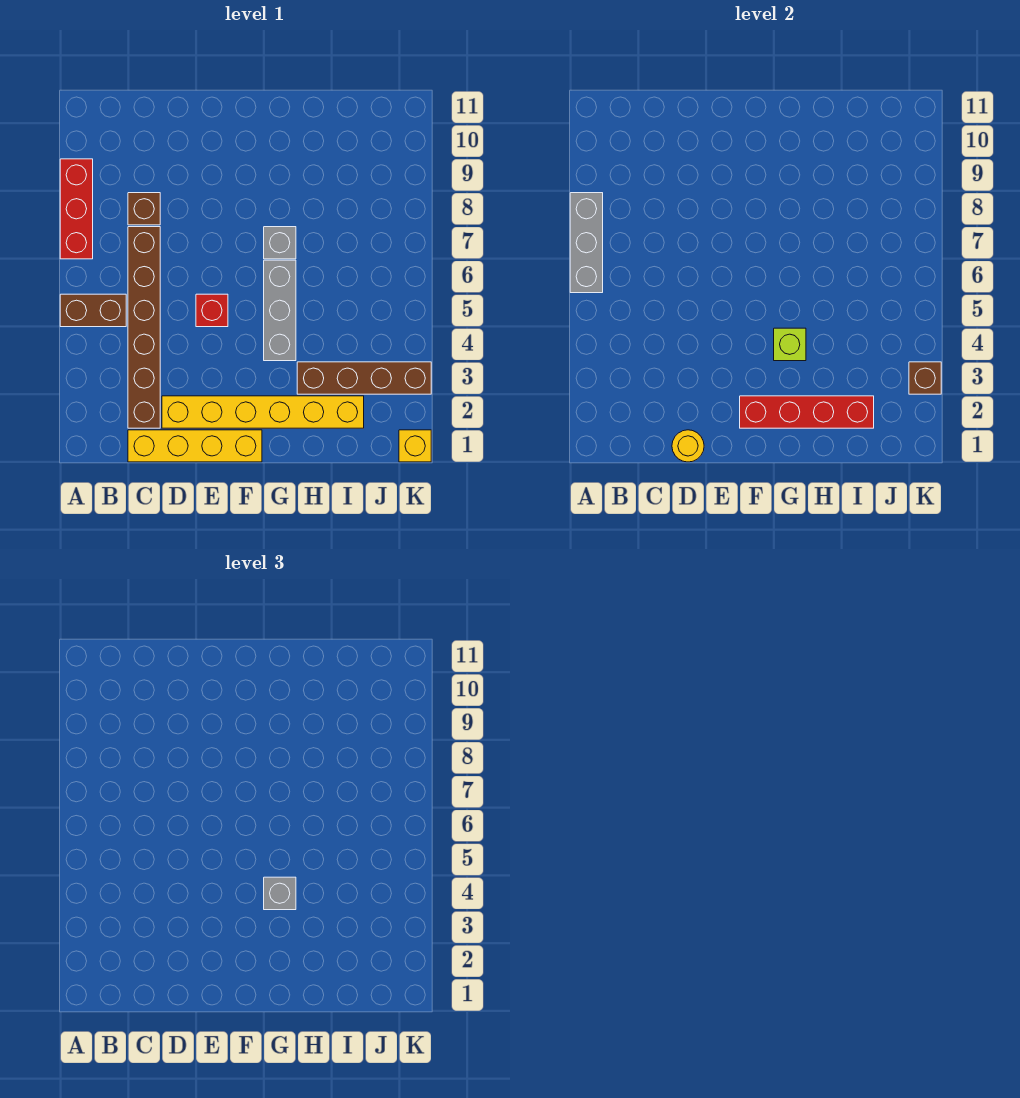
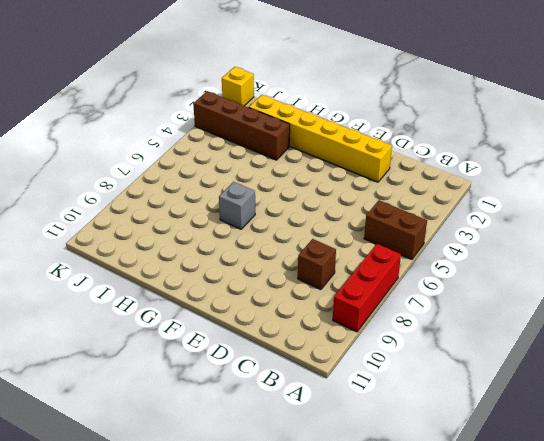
none -> yellow 1x4 brick [128,430,262,462]
none -> brown 1x6 brick [128,227,160,428]
none -> red 1x1 brick [196,294,228,327]

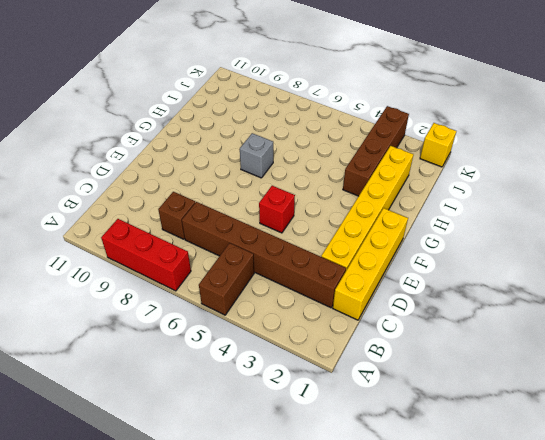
none -> grey 1x3 brick [264,260,296,361]
none -> grey 1x3 brick [570,193,603,293]
none -> yellow 1x1 round brick [672,430,704,462]

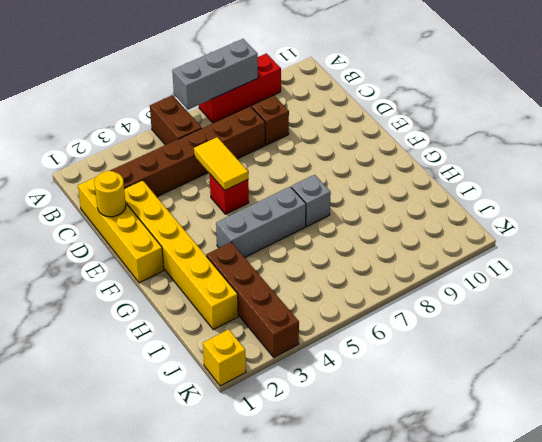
yellow 1x2 tile [194,137,248,190] -> none
none -> red 1x4 brick [740,396,874,428]
none -> lime 1x1 brick [774,328,806,361]
none -> brown 1x1 brick [909,362,941,394]

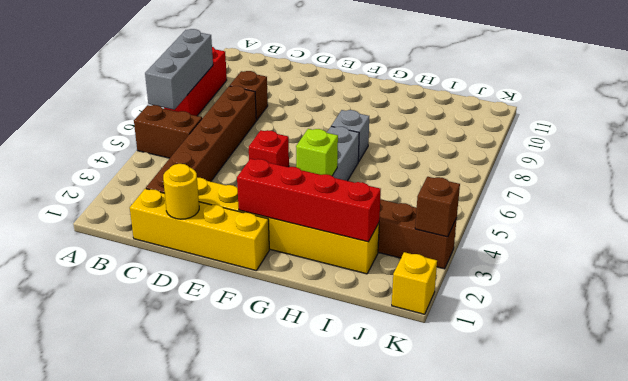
none -> grey 1x1 brick [264,877,296,910]

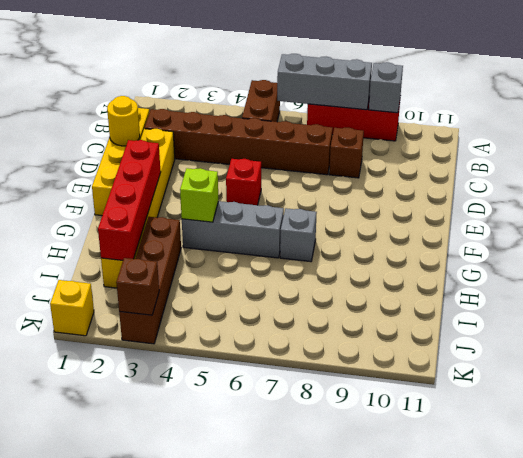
grey 1x1 brick [369,62,403,113] -> grey 1x1 brick moved to [264,877,296,910]

